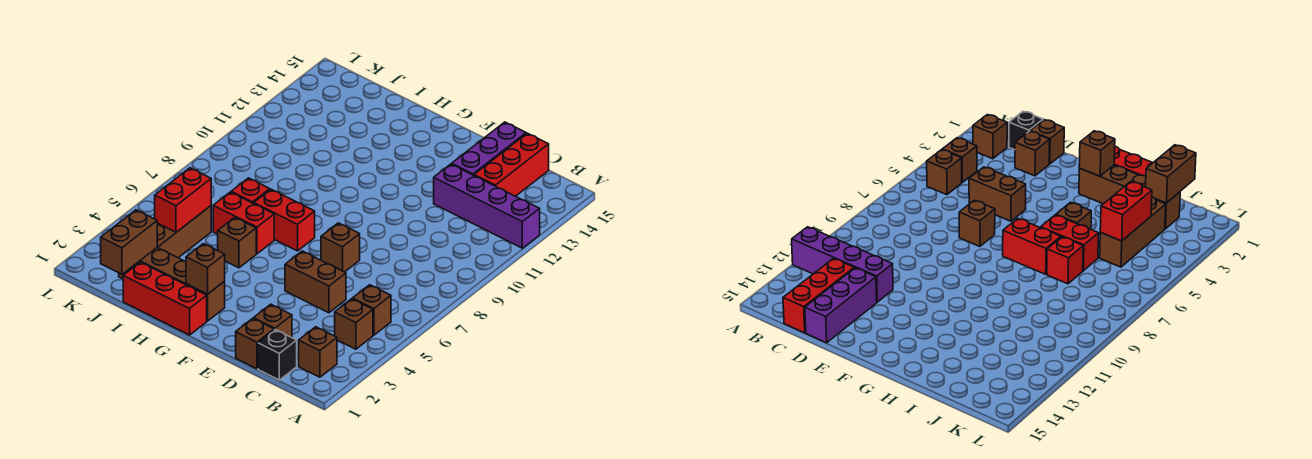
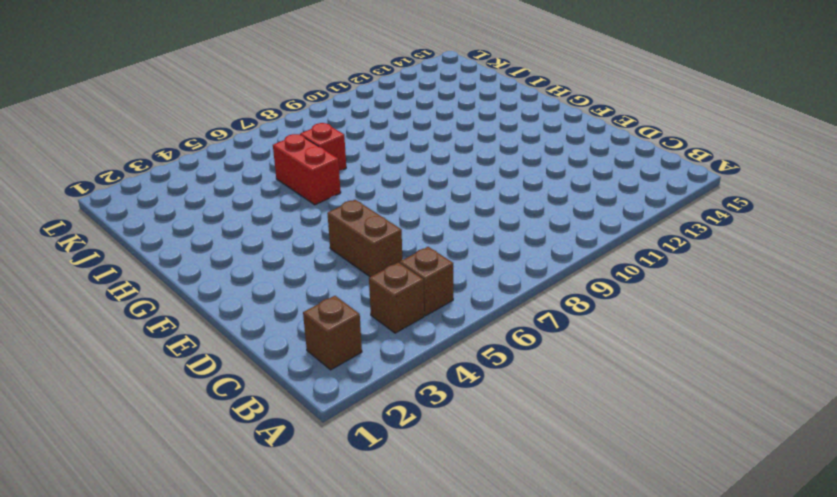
none -> purple 1x4 brick [434,164,540,248]
none -> black 1x1 brick [258,330,297,380]
none -> red 1x3 brick [474,133,549,196]

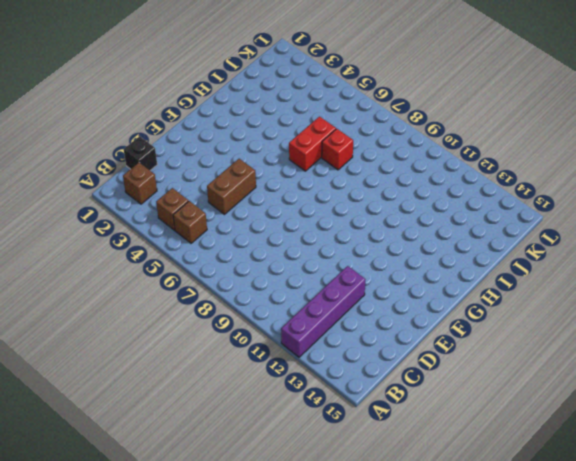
none -> red 1x3 brick [474,133,549,196]
none -> brown 1x1 brick [236,318,274,369]
none -> brown 1x1 brick [254,304,292,338]

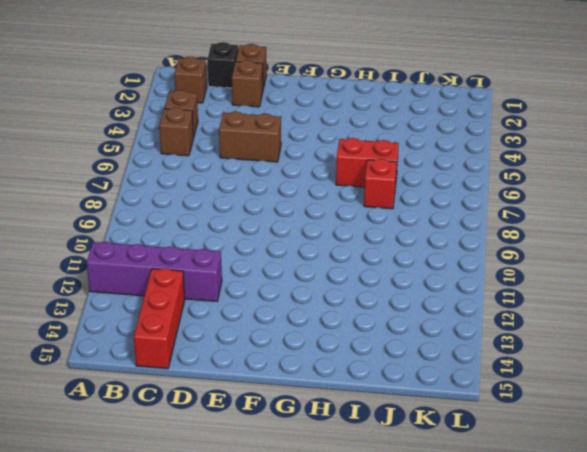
none -> purple 1x3 brick [452,122,526,175]
none -> brown 1x1 brick [321,223,360,272]
none -> red 1x3 brick [123,262,207,335]

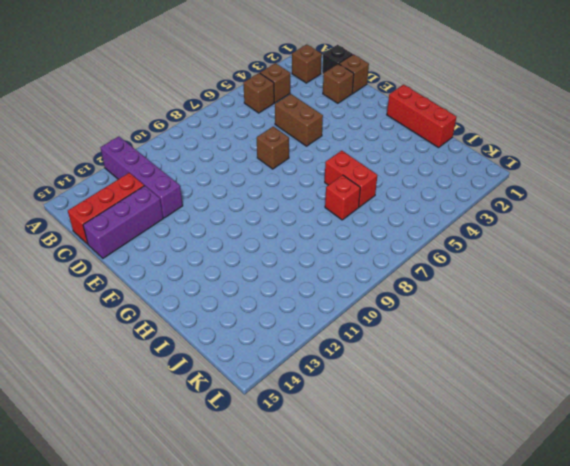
none -> brown 1x4 brick [119,248,225,321]
none -> red 1x2 brick [254,189,315,251]
none -> brown 1x1 brick [218,217,256,268]

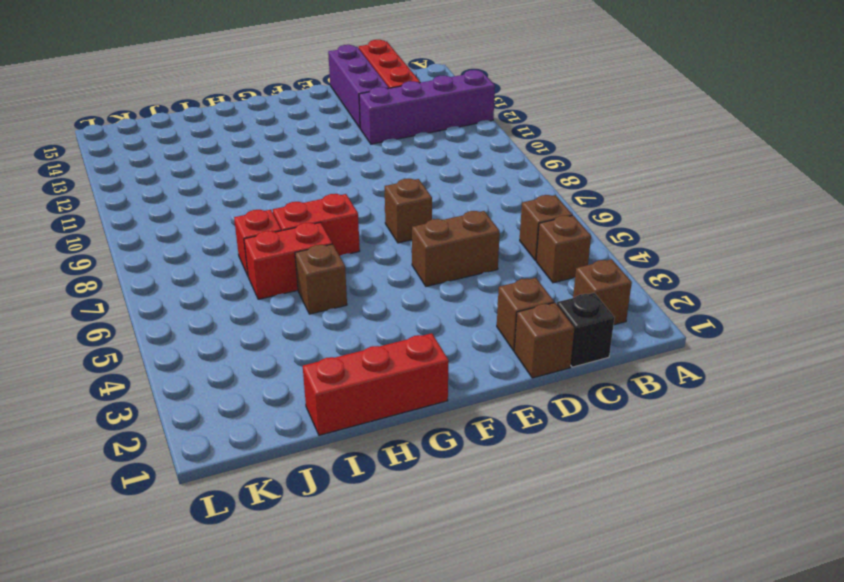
none -> brown 1x4 brick [119,248,225,321]
none -> brown 1x3 brick [157,206,211,258]
none -> brown 1x1 brick [186,244,225,294]

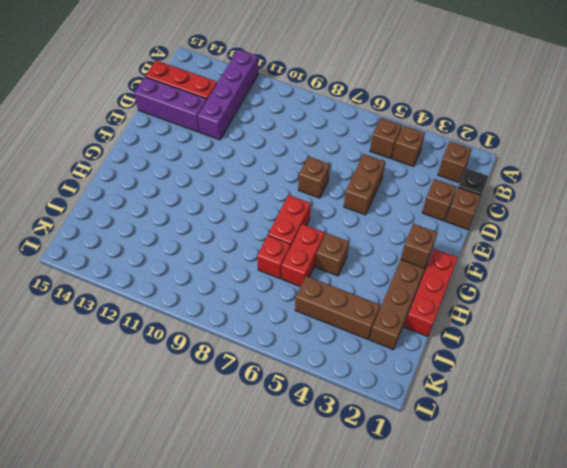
none -> brown 1x2 brick [101,210,157,274]
none -> red 1x2 brick [155,168,211,232]

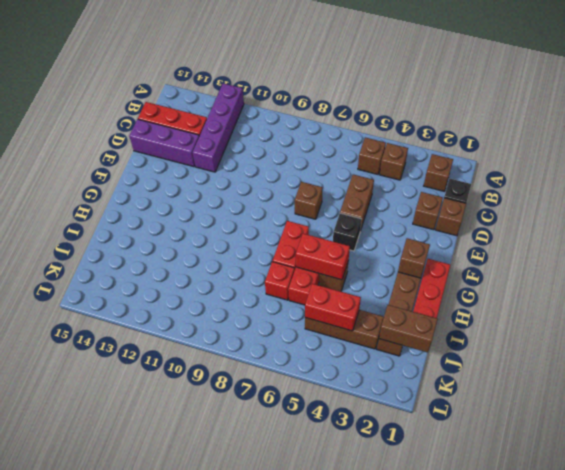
black 1x1 brick [333,213,362,251] -> none
red 1x2 brick [296,234,350,280] -> none

